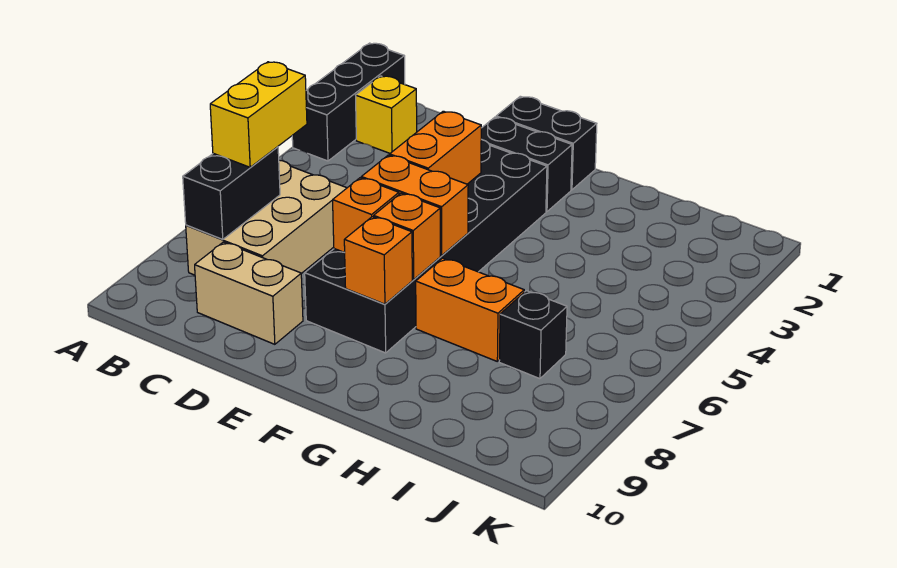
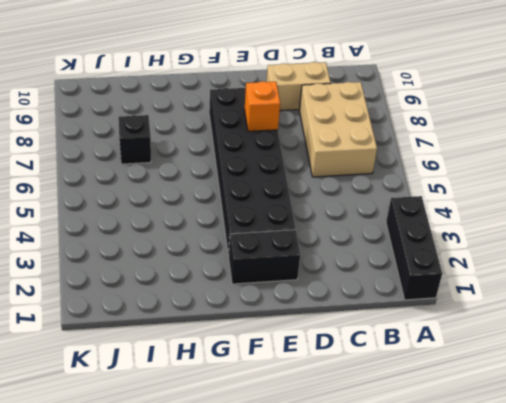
none -> yellow 1x1 brick [356,76,417,153]
none -> black 1x2 brick [496,96,597,190]
none -> orange 1x2 brick [416,258,524,361]

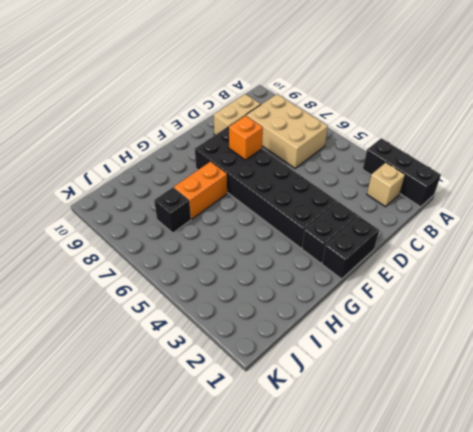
tan 1x1 brick [367,163,405,207] -> yellow 1x1 brick [356,76,417,153]
none -> black 1x2 brick [183,147,280,239]
none -> orange 1x2 brick [390,111,481,184]
none -> orange 1x2 brick [361,155,468,255]

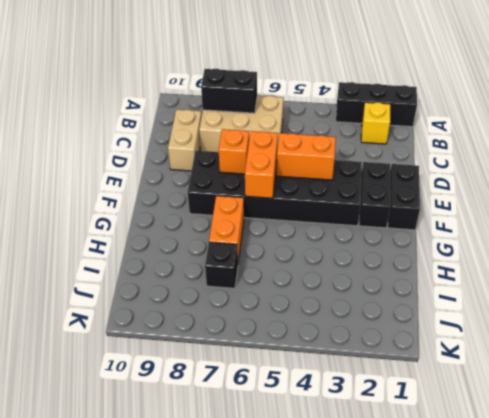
none -> orange 1x1 brick [374,193,440,280]
none -> orange 1x1 brick [344,217,412,304]
none -> yellow 1x2 brick [210,62,307,167]

